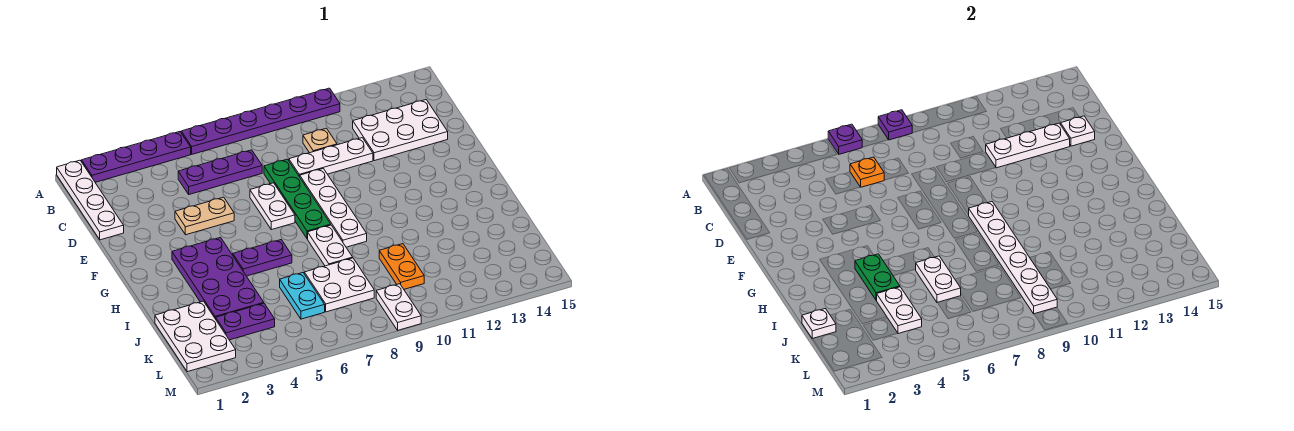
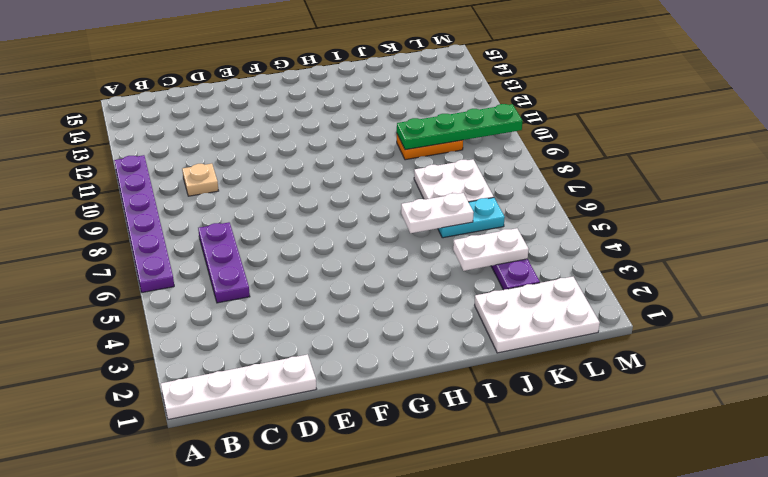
green 1x4 plate [397,104,523,150] -> green 1x4 plate moved to [264,159,331,239]
none -> purple 1x4 plate [82,132,191,182]
none -> white 2x3 plate [353,100,448,161]
none -> white 1x3 plate [289,138,373,177]
none -> tan 1x2 plate [175,197,234,235]

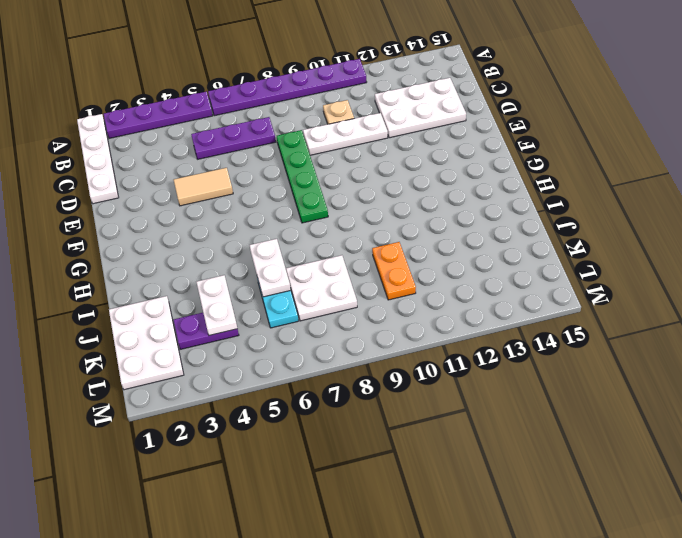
tan 1x2 tile [174,168,233,206] -> tan 1x2 plate [175,197,234,235]
none -> white 1x2 plate [250,183,295,230]
none -> white 1x4 plate [300,168,367,247]
none -> purple 2x4 plate [172,238,264,319]
none -> purple 1x2 plate [233,240,292,276]

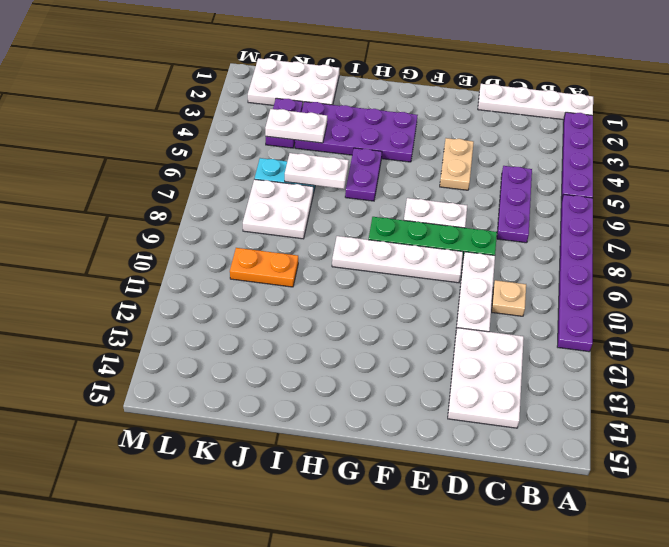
none -> white 1x2 plate [308,225,353,266]
none -> white 1x2 plate [376,284,421,330]
none -> purple 1x1 plate [828,124,862,154]
none -> purple 1x1 plate [878,110,912,140]

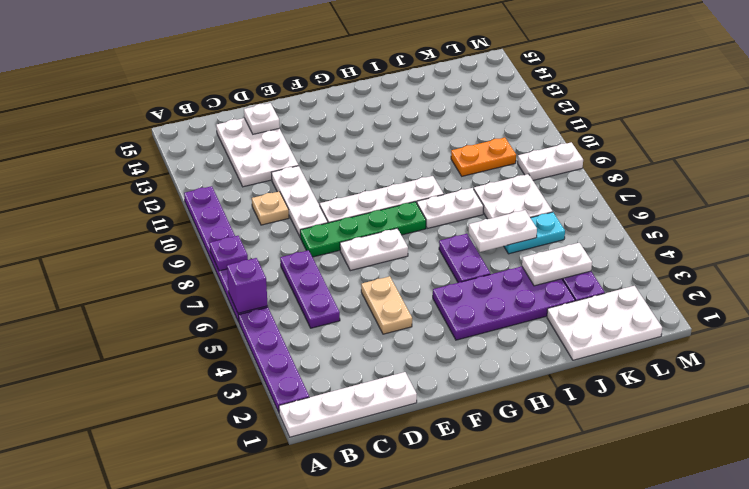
purple 1x1 brick [227,258,268,313] -> purple 1x1 plate [828,124,862,154]
none -> orange 1x1 plate [850,157,884,187]
none -> white 1x3 plate [986,123,1070,168]
none -> white 1x6 plate [969,202,1057,314]
none -> green 1x2 plate [855,254,900,300]

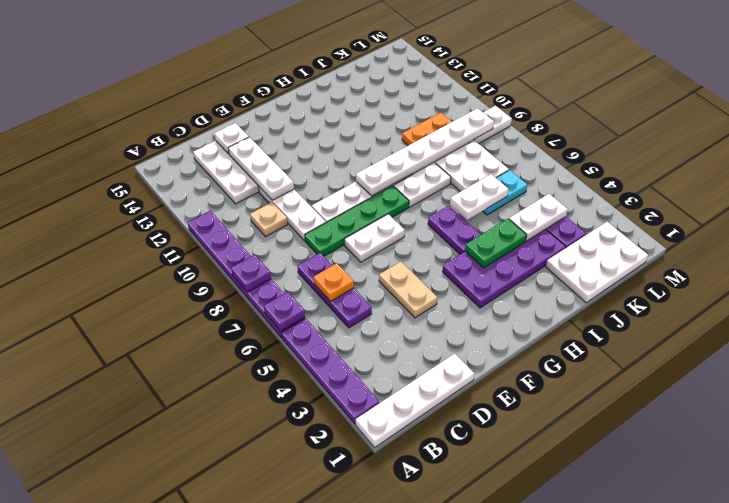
none -> white 1x1 plate [802,309,836,339]

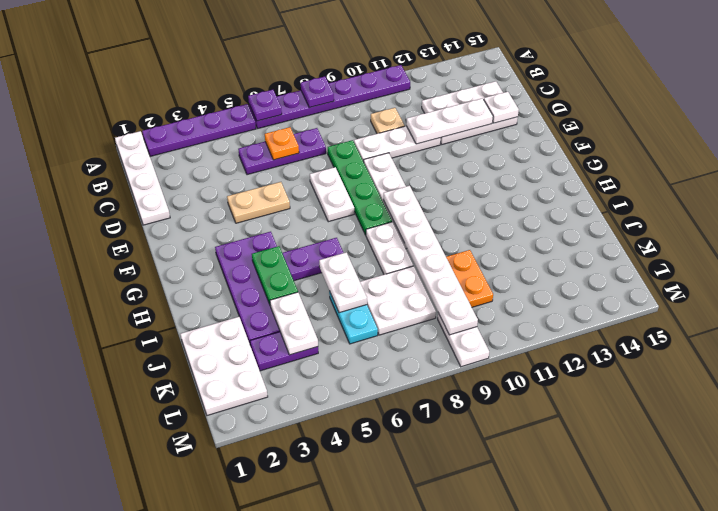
none -> white 1x1 plate [802,309,836,339]

